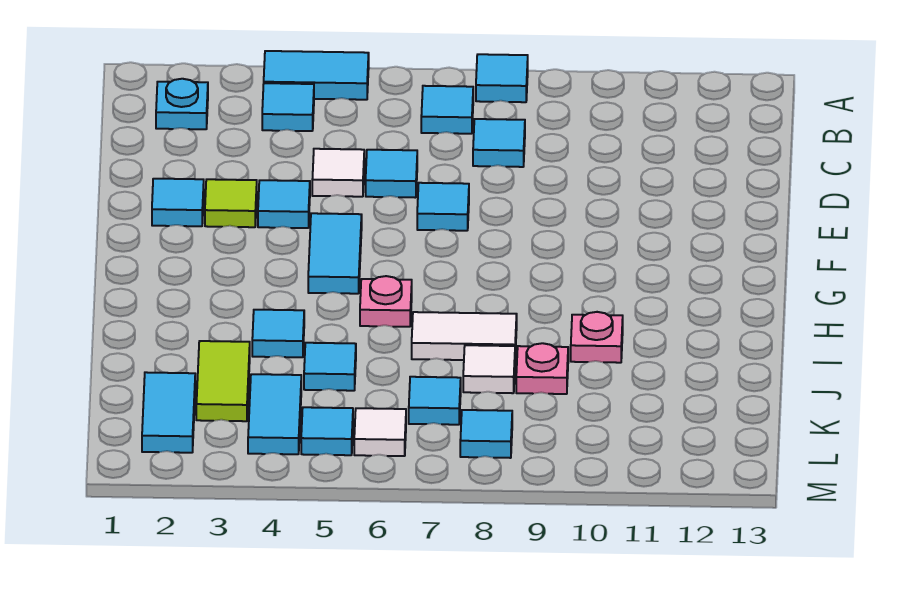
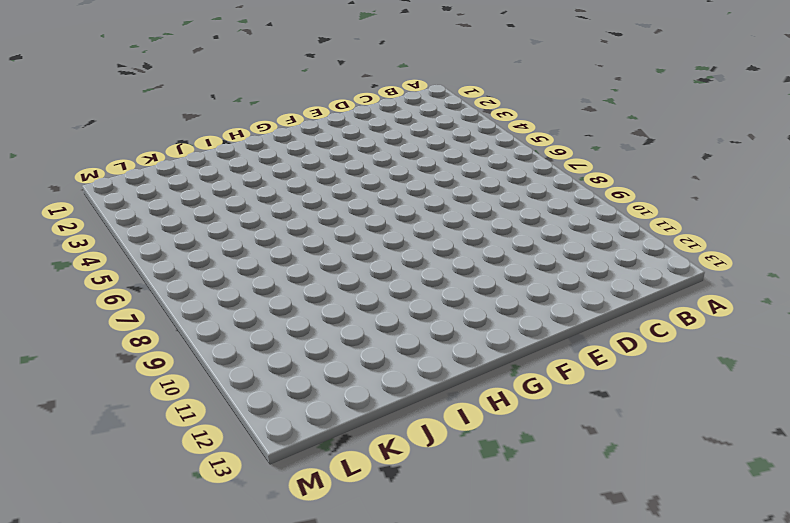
none -> cyan 1x2 tile [264,51,369,100]
none -> cyan 1x1 tile [476,54,528,102]
none -> cyan 1x1 plate [156,79,208,129]

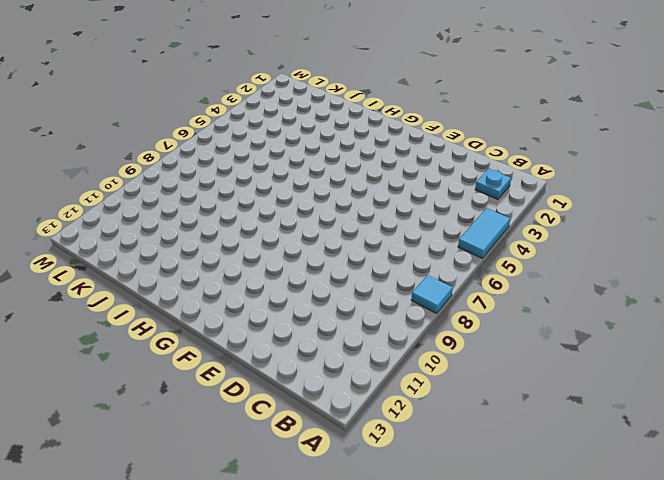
none -> cyan 1x1 tile [262,83,314,131]
none -> cyan 1x1 tile [421,86,473,134]
none -> cyan 1x1 tile [473,119,525,167]

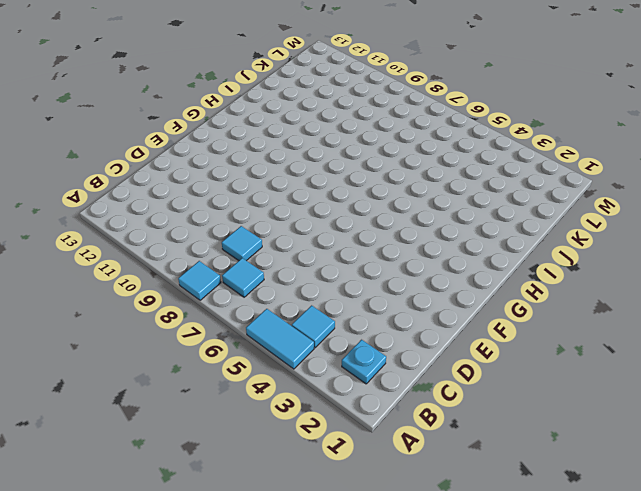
none -> white 1x1 tile [312,149,364,197]
none -> cyan 1x1 tile [366,150,417,198]
none -> cyan 1x1 tile [152,179,204,226]

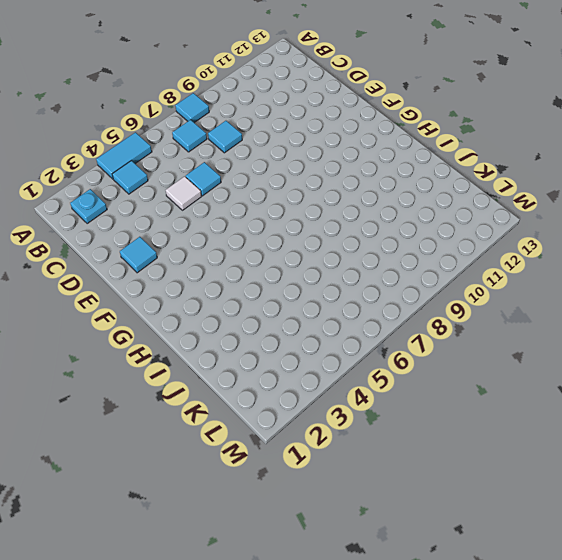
none -> lime 1x1 tile [205,179,257,227]
none -> cyan 1x1 tile [258,180,310,228]
none -> cyan 1x1 tile [417,183,469,231]

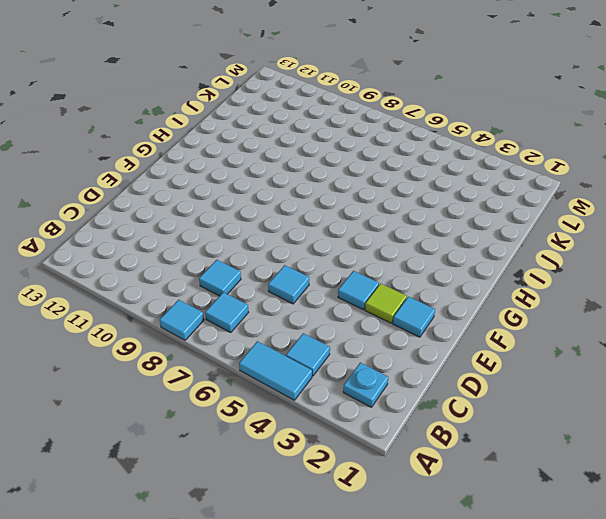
none -> white 1x1 tile [312,149,364,197]
none -> cyan 1x1 tile [417,183,469,231]
none -> cyan 1x2 tile [308,213,362,294]

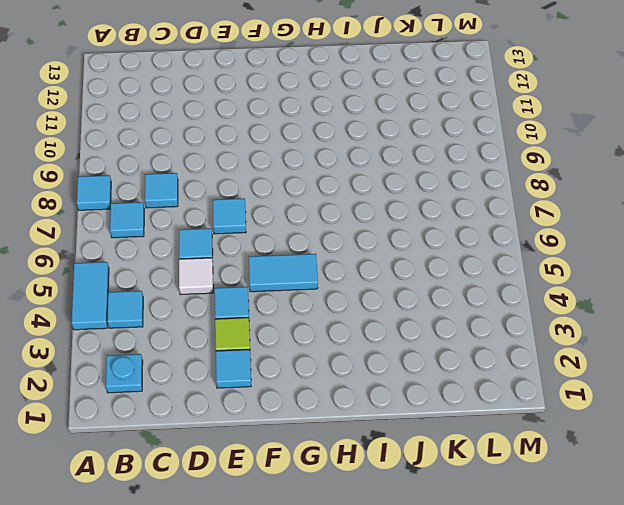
none -> pink 1x1 plate [360,276,412,327]
none -> cyan 1x1 tile [252,310,304,357]
none -> white 1x2 tile [412,312,517,360]

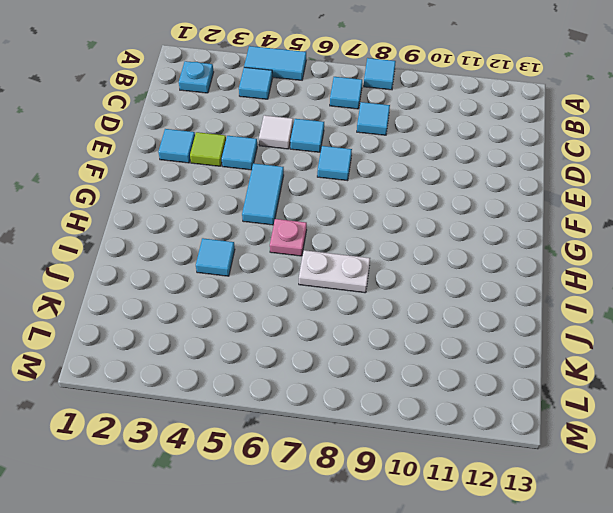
white 1x2 plate [299,250,370,293] -> white 1x2 tile [412,312,517,360]
none -> pink 1x1 plate [571,312,623,363]
none -> lime 1x2 tile [196,341,250,421]
none -> cyan 1x1 tile [304,343,356,391]

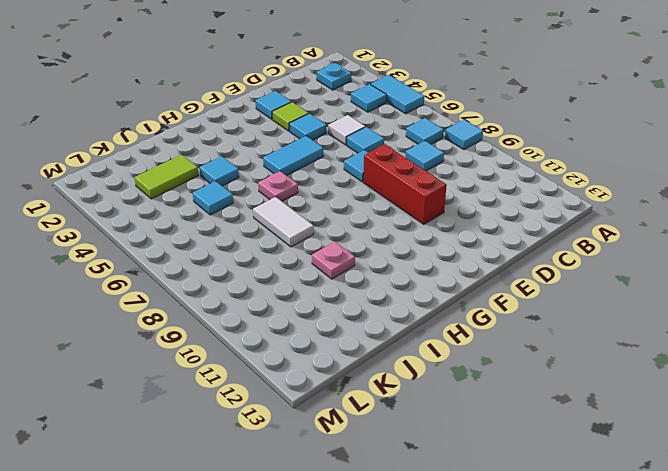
red 1x3 brick [363,144,446,224] -> none
none -> white 1x1 tile [463,345,515,393]
none -> pink 1x1 plate [516,343,568,394]
none -> cyan 1x2 tile [142,372,195,453]

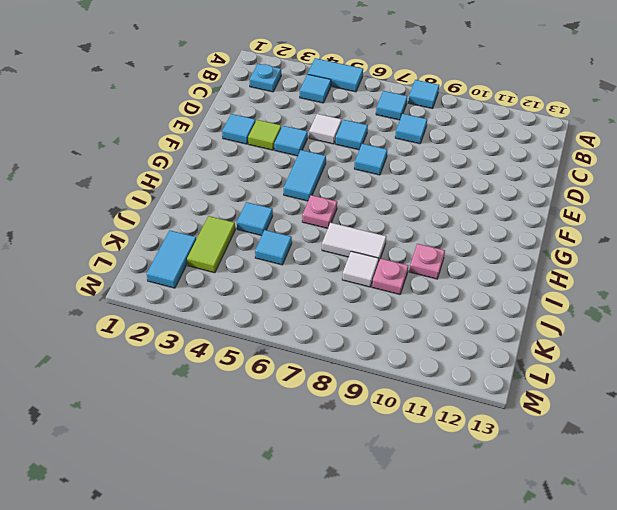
none -> cyan 1x2 tile [248,374,301,454]
none -> cyan 1x1 tile [409,377,461,425]
none -> cyan 1x1 tile [301,407,353,455]

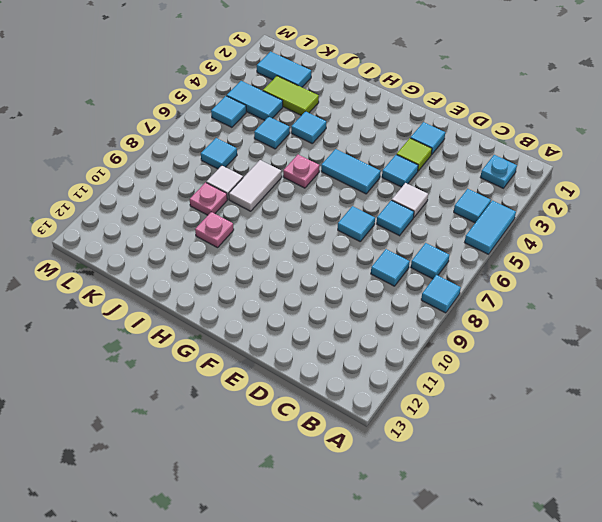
none -> white 1x1 tile [354,408,406,456]
none -> cyan 1x1 tile [460,410,512,458]

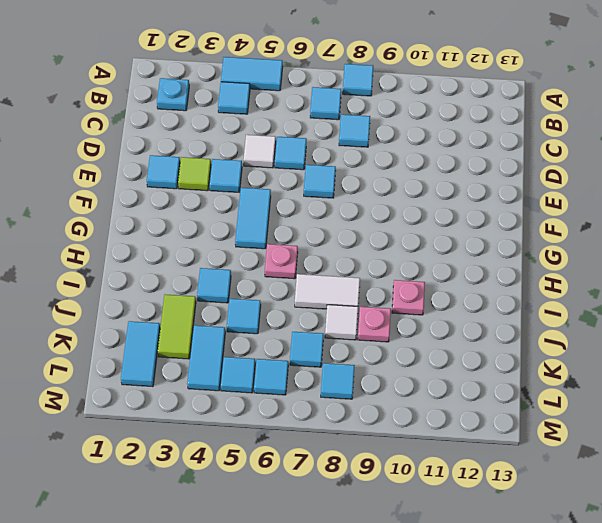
cyan 1x1 tile [254,359,288,395] -> white 1x1 tile [354,408,406,456]

